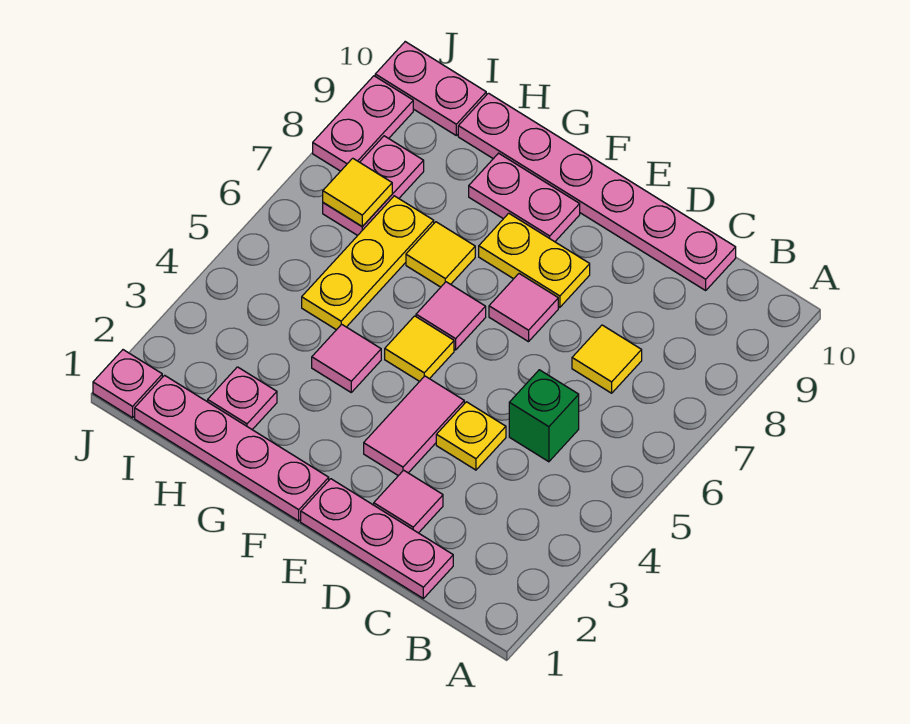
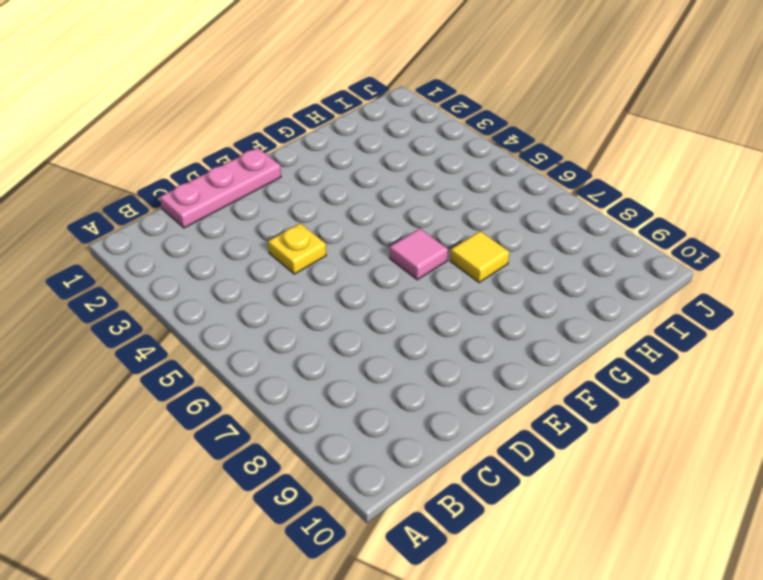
none -> green 1x1 brick [509,370,579,462]
none -> yellow 1x1 tile [572,325,642,393]
none -> pink 1x6 plate [458,93,736,290]

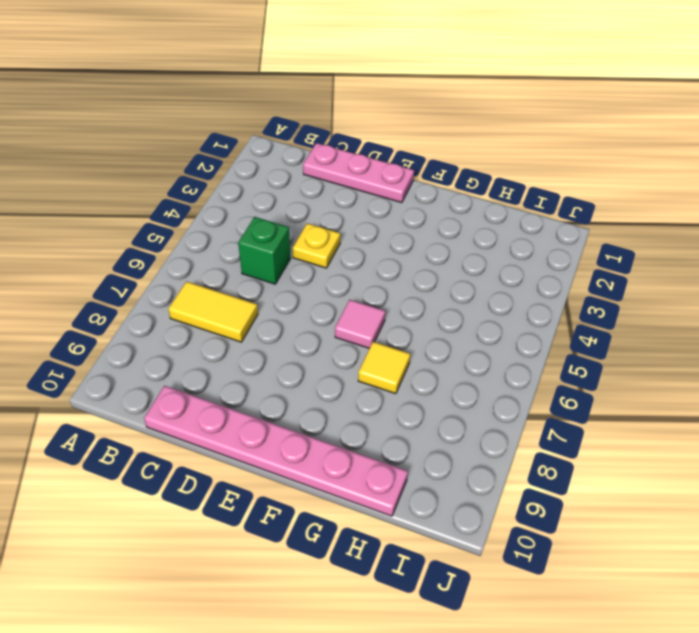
yellow 1x2 tile [168,282,258,342] -> yellow 1x1 tile [572,325,642,393]
none -> pink 1x1 tile [374,470,443,533]
none -> pink 1x2 tile [364,376,464,476]
none -> pink 1x1 tile [489,274,558,342]

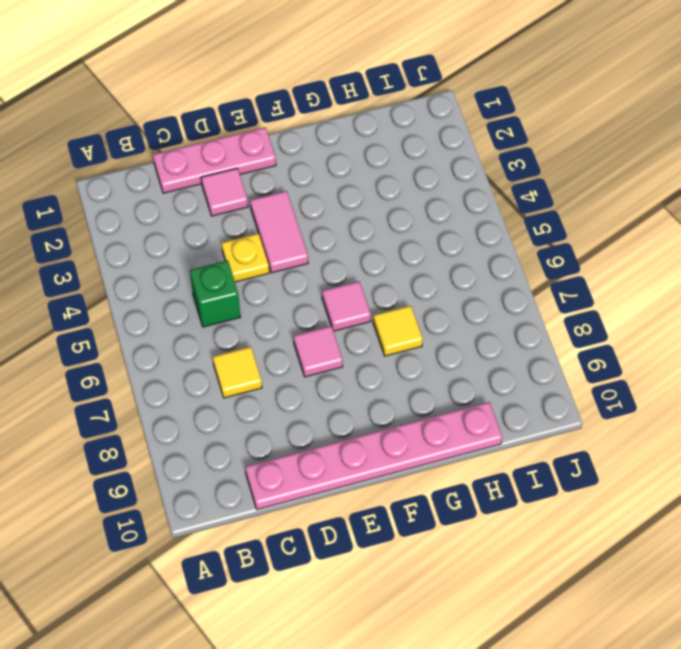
none -> yellow 1x2 plate [479,213,590,307]
none -> pink 1x4 plate [135,375,329,521]
none -> yellow 1x1 tile [385,316,454,381]

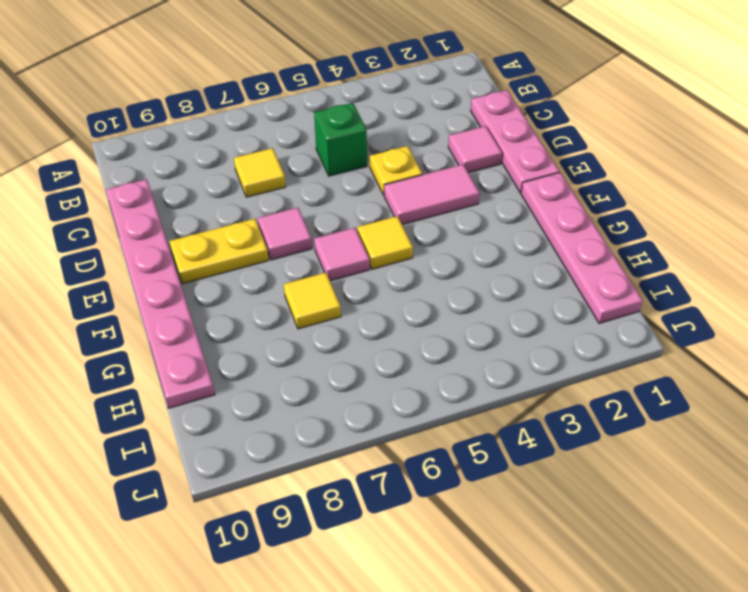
yellow 1x2 plate [169,219,269,284] -> yellow 1x2 plate turned to [479,213,590,307]
none -> pink 1x2 plate [469,153,580,242]
none -> pink 1x1 tile [312,324,381,392]
none -> pink 1x1 plate [208,367,277,430]

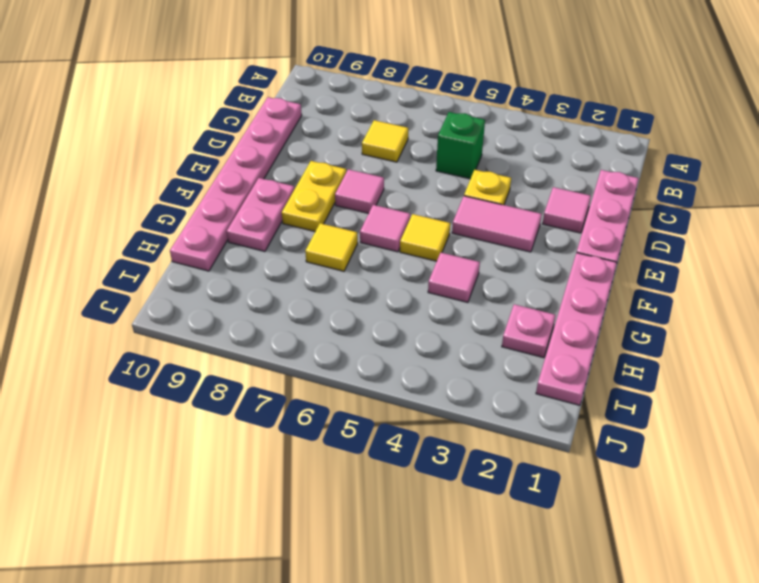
none -> yellow 1x3 plate [302,196,434,330]
none -> pink 1x2 plate [323,136,424,235]
none -> pink 1x2 plate [375,42,486,135]

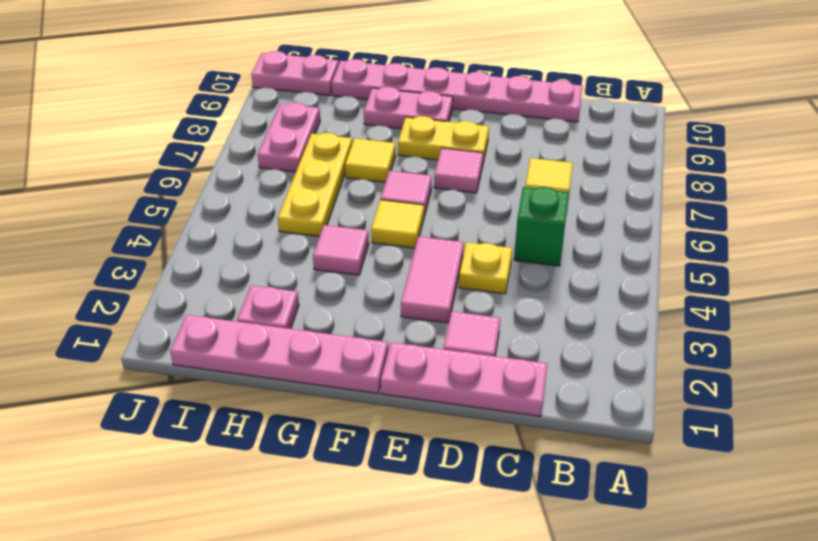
none -> pink 1x1 plate [93,350,162,418]
none -> pink 1x2 plate [313,76,413,171]
none -> yellow 1x1 tile [323,158,392,227]

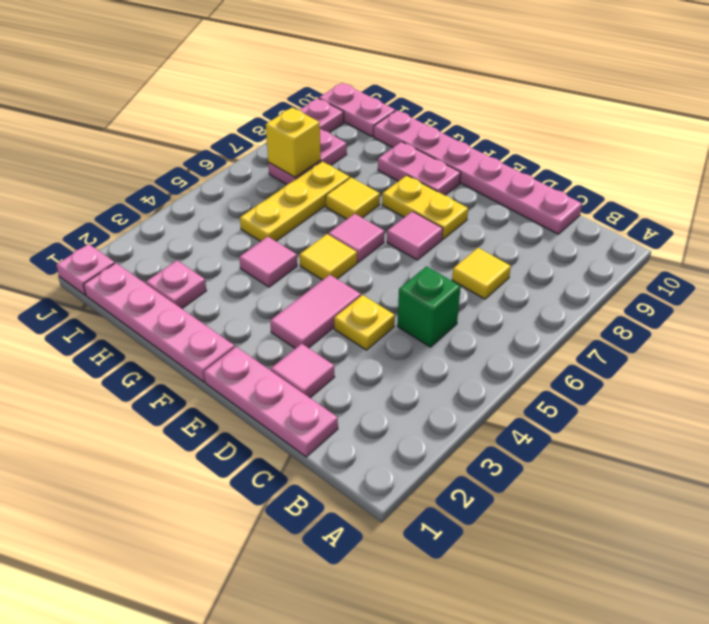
yellow 1x1 brick [266,108,321,177] -> yellow 1x1 tile [323,158,392,227]

